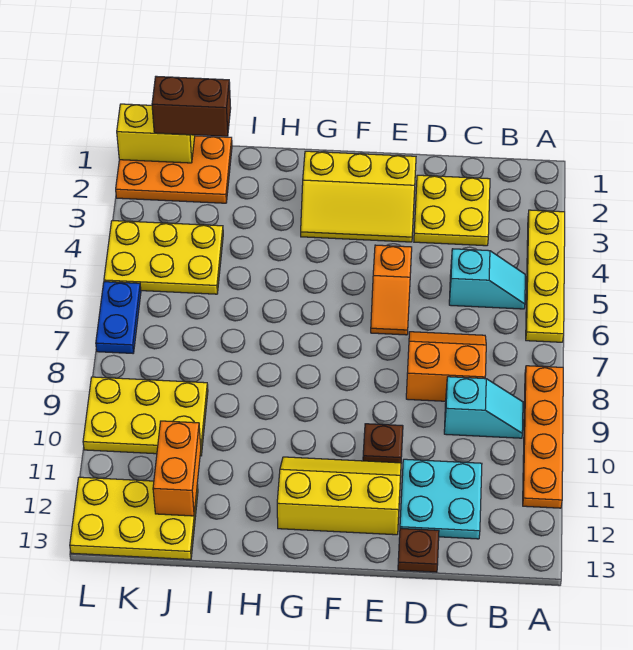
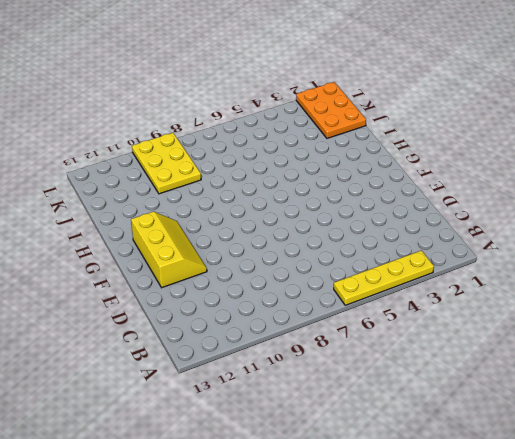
none -> orange 1x4 plate [523,366,563,508]
none -> cyan 1x2 slope [449,249,525,309]
none -> cyan 1x2 slope [444,377,523,438]

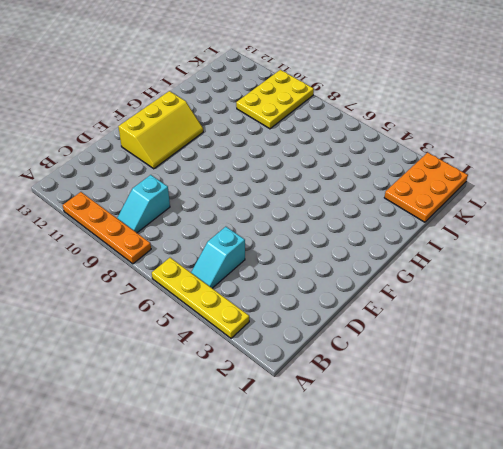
none -> yellow 2x2 plate [414,175,490,246]
none -> orange 2x2 slope [406,332,486,401]
none -> cyan 2x2 plate [400,459,482,539]

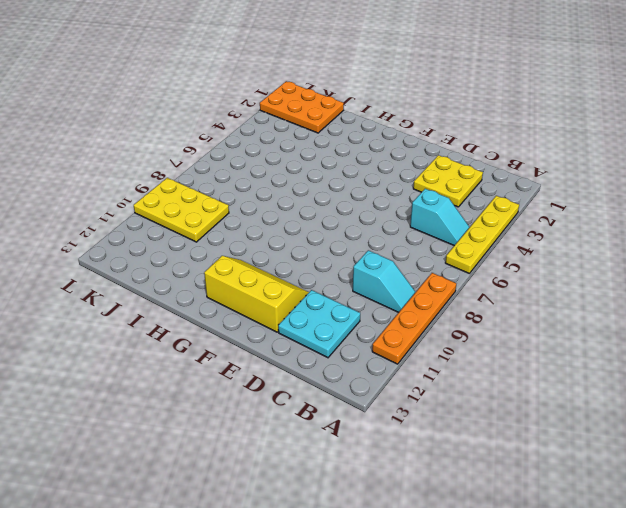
none -> orange 2x2 slope [406,332,486,401]
none -> brown 1x1 plate [398,528,439,572]
none -> yellow 2x3 slope [301,151,416,242]

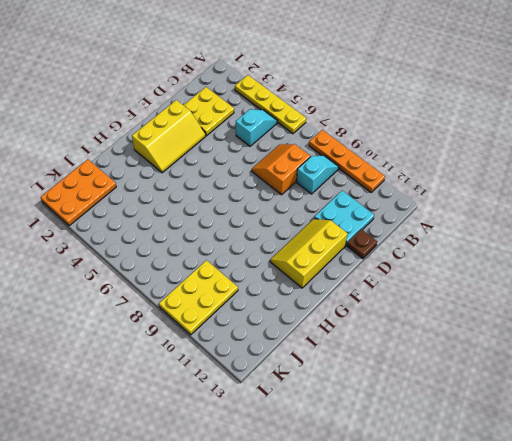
none -> orange 1x2 slope [371,245,412,335]
none -> brown 1x1 plate [363,424,403,463]
none -> yellow 2x3 plate [104,221,223,294]

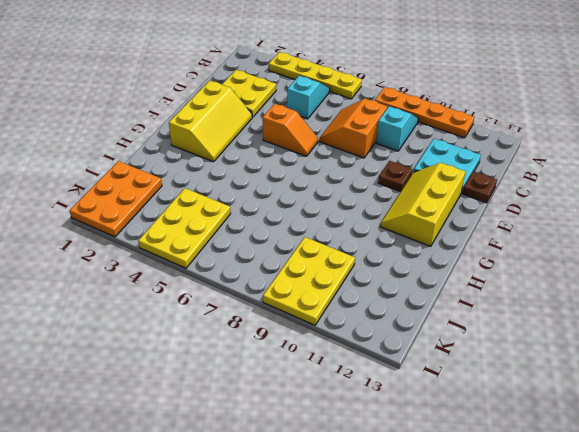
none -> yellow 2x3 plate [70,477,198,560]
none -> blue 1x2 plate [96,282,141,353]
none -> orange 1x2 brick [153,421,201,516]

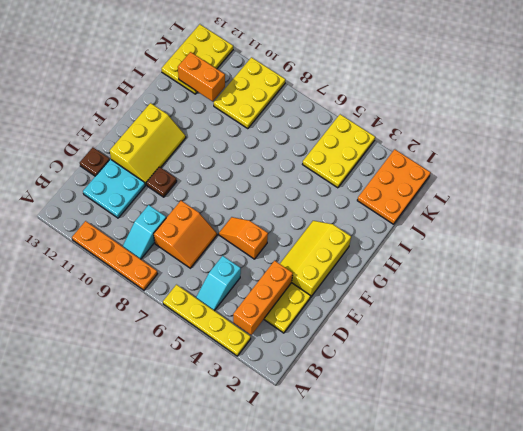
orange 1x3 brick [233,261,293,335] -> none
none -> blue 1x2 plate [96,282,141,353]
none -> yellow 1x2 brick [117,104,195,163]
none -> brown 1x2 brick [152,76,231,136]

